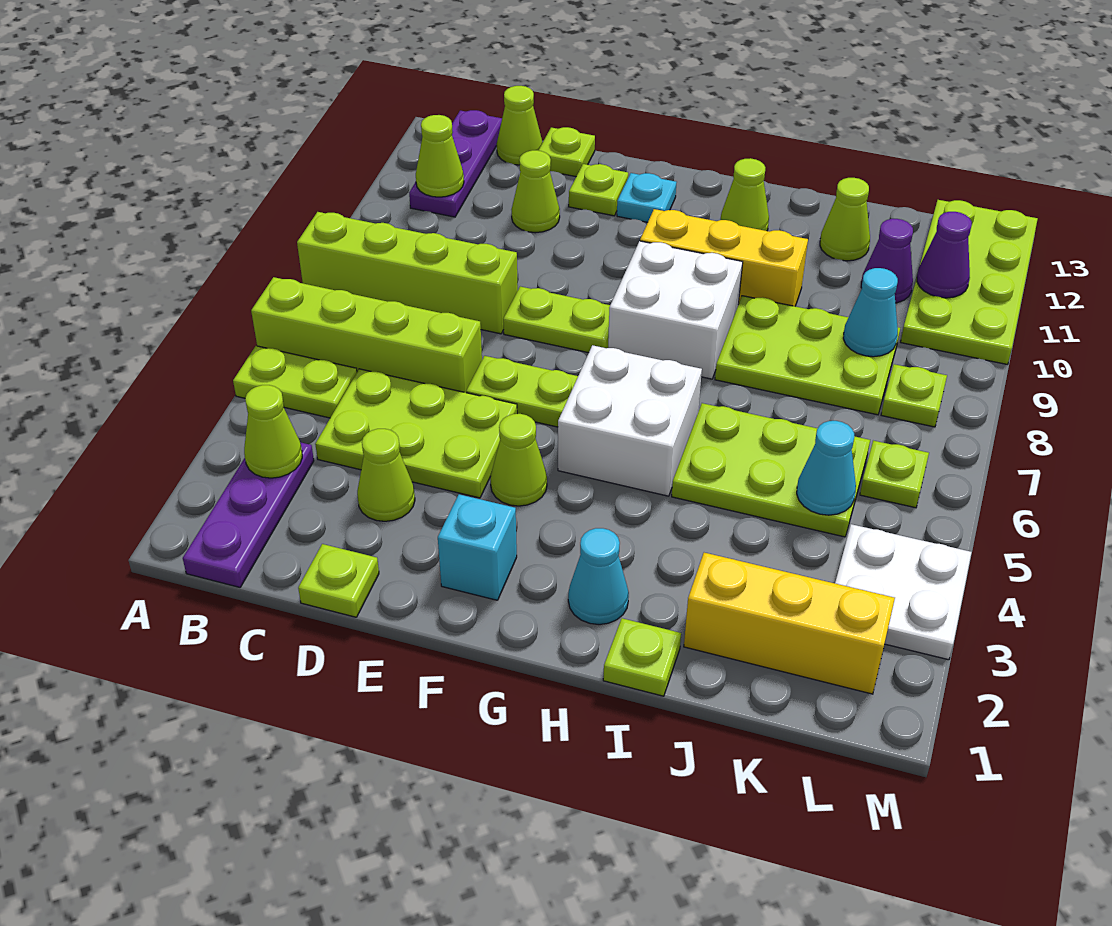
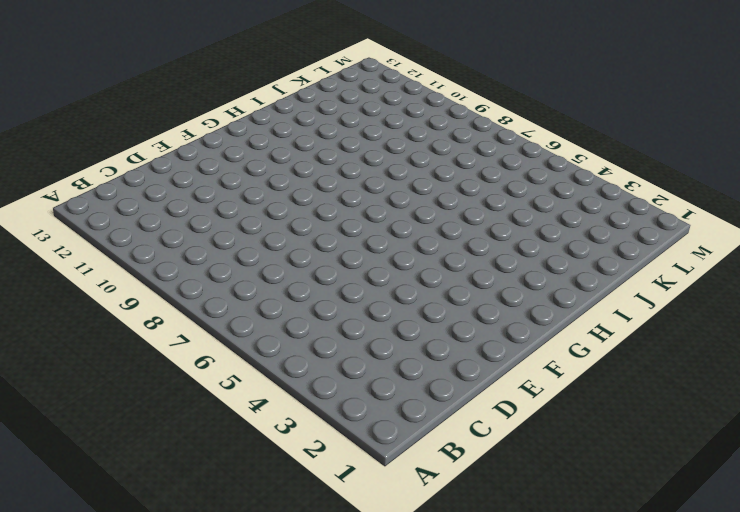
none -> lime 1x2 plate [233,346,357,418]
none -> lime 1x4 brick [251,277,482,393]
none -> lime 1x4 brick [297,212,518,334]
none -> purple 1x3 plate [183,443,314,587]

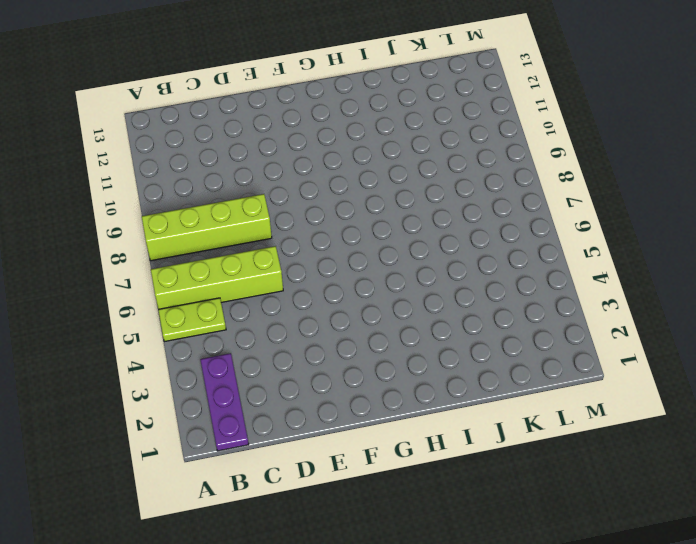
none -> purple 1x3 plate [409,110,502,217]
none -> lime 2x3 plate [315,369,517,498]
none -> lime 1x1 cone [497,86,543,165]
none -> lime 1x1 plate [298,544,379,617]

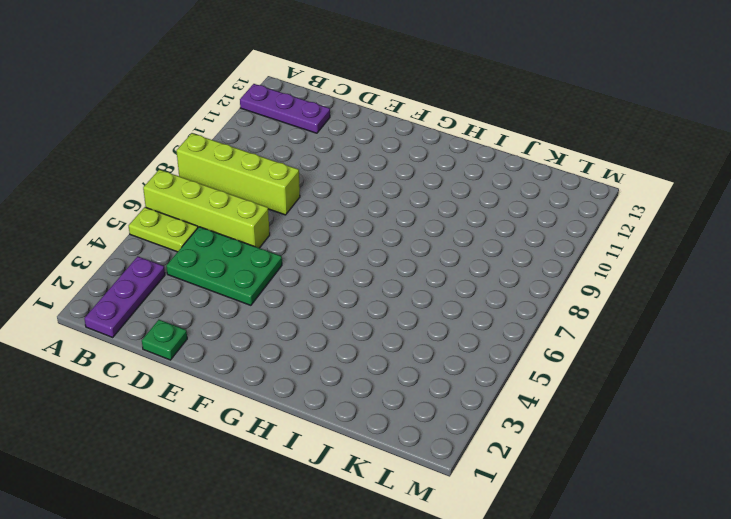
purple 1x3 plate [240,84,330,133] -> purple 1x3 plate turned to [409,110,502,217]
green 2x3 plate [166,227,282,305] -> lime 2x3 plate [315,369,517,498]
green 1x1 plate [142,320,187,360] -> lime 1x1 plate [298,544,379,617]
none -> lime 1x1 cone [497,86,543,165]
none -> lime 1x1 cone [357,429,415,521]
none -> lime 1x1 cone [511,150,560,233]
none -> lime 1x1 plate [538,127,595,177]

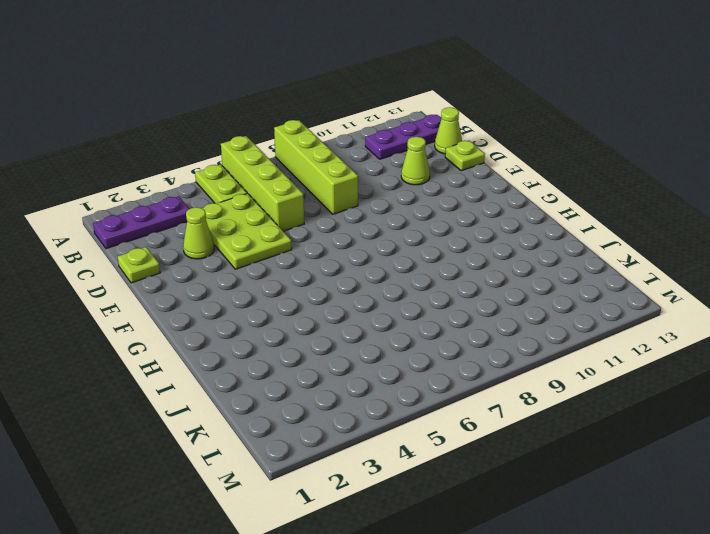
none -> lime 1x2 plate [466,356,578,427]
none -> lime 1x2 plate [503,286,610,353]
none -> lime 1x1 plate [569,164,628,216]
none -> cyan 1x1 brick [438,494,517,600]

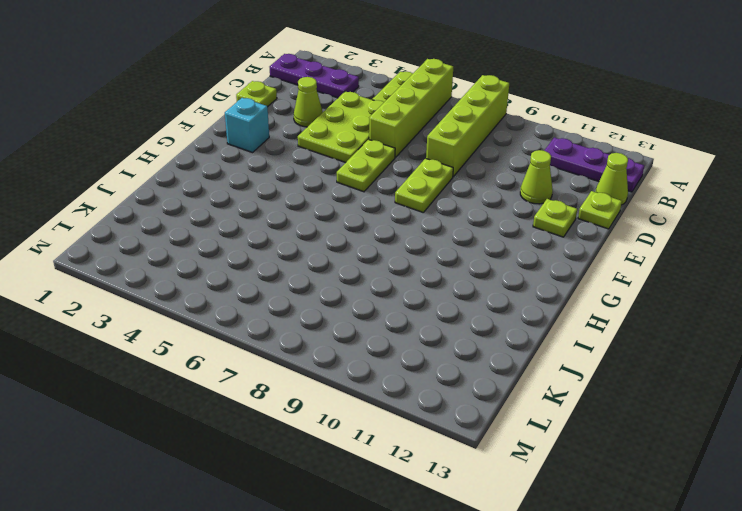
none -> lime 1x1 cone [490,414,547,506]
none -> cyan 1x1 plate [617,173,676,222]
none -> white 2x2 brick [558,345,702,496]
none -> white 2x2 brick [608,241,743,379]

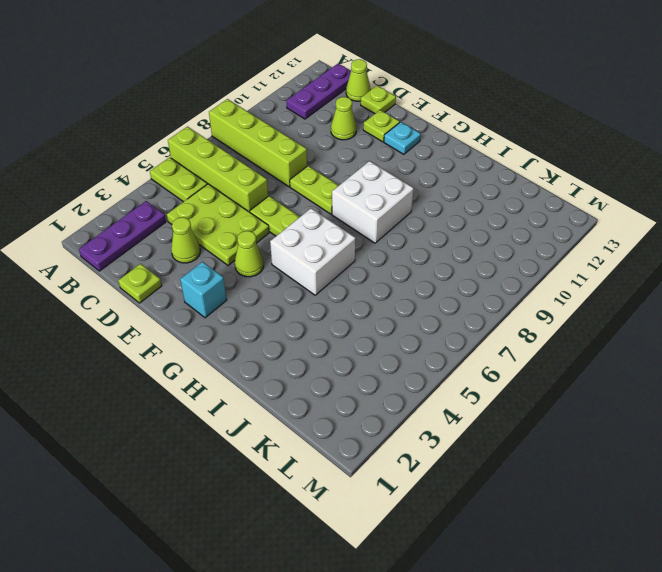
none -> yellow 1x3 brick [640,209,808,306]
none -> cyan 1x1 cone [568,528,629,625]
none -> lime 1x1 cone [721,158,769,231]
none -> lime 1x1 plate [603,618,681,696]

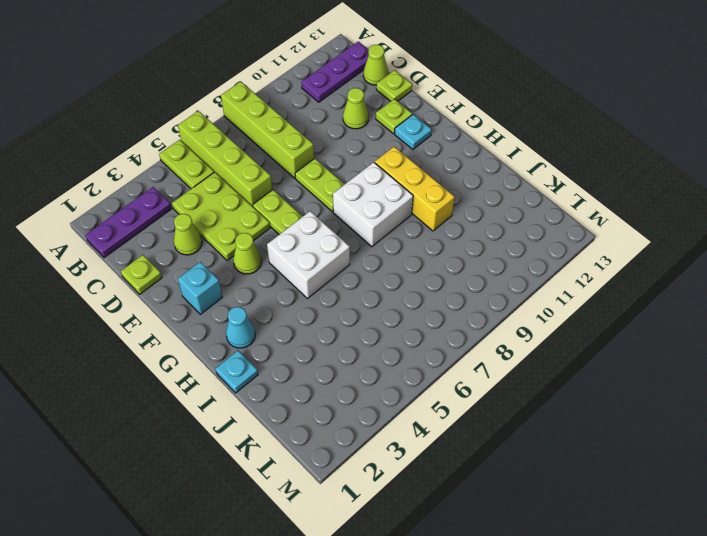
cyan 1x1 plate [216,351,258,393] -> lime 1x1 plate [603,618,681,696]
none -> lime 1x1 cone [721,158,769,231]
none -> lime 2x3 plate [672,403,870,537]
none -> lime 2x3 plate [715,296,900,415]
none -> yellow 1x3 brick [684,553,895,694]

